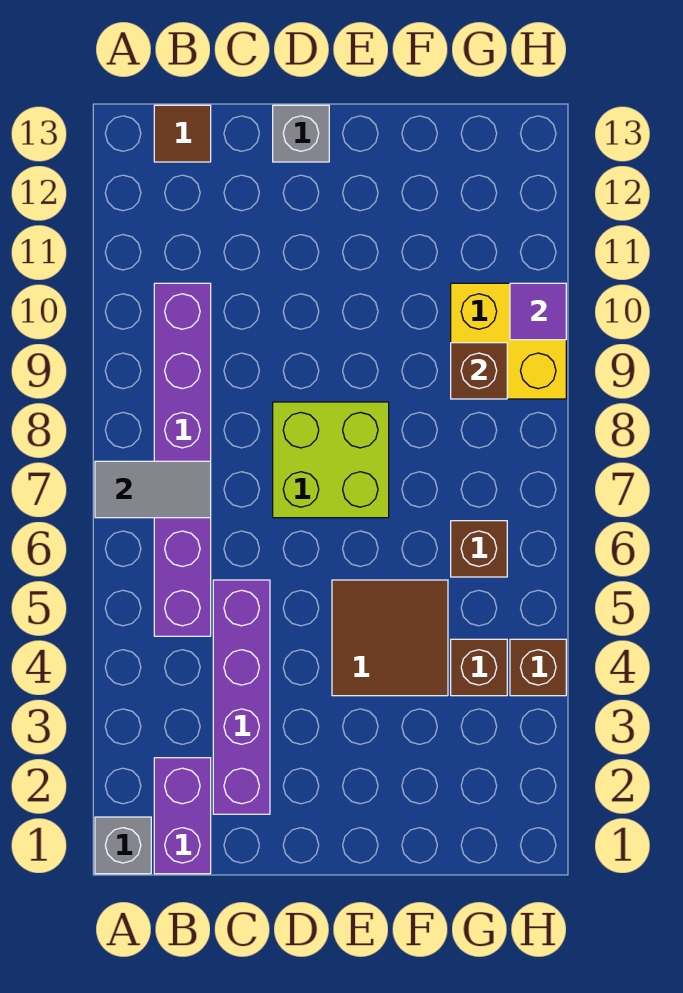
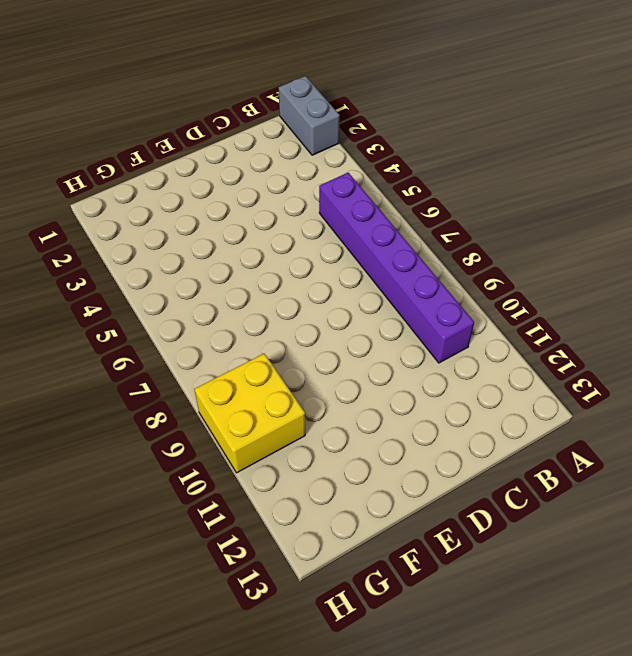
grey 1x2 brick [278,76,340,155] -> grey 1x1 brick [95,817,151,874]
none -> purple 1x2 brick [154,758,211,874]
none -> brown 1x1 tile [154,105,211,162]
none -> purple 1x4 brick [213,580,270,814]

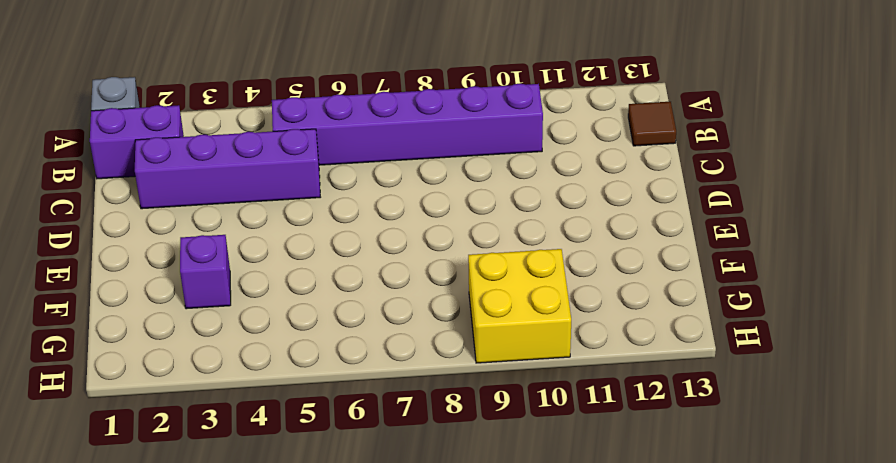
purple 1x1 brick [180,235,231,309] -> none
none -> lime 2x2 brick [273,402,389,518]
none -> grey 1x1 brick [273,105,329,162]
none -> brown 2x2 tile [332,580,448,696]

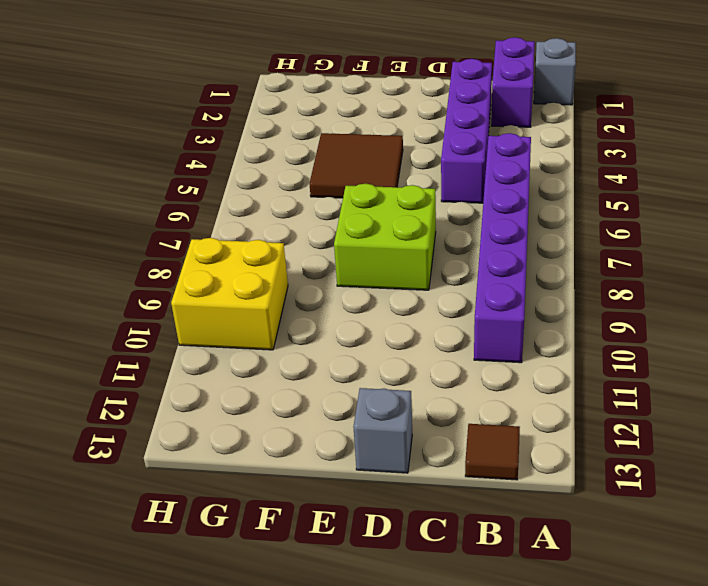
none -> brown 1x1 brick [451,639,507,696]
none -> brown 1x1 brick [451,521,507,577]
none -> brown 1x1 brick [510,639,566,696]

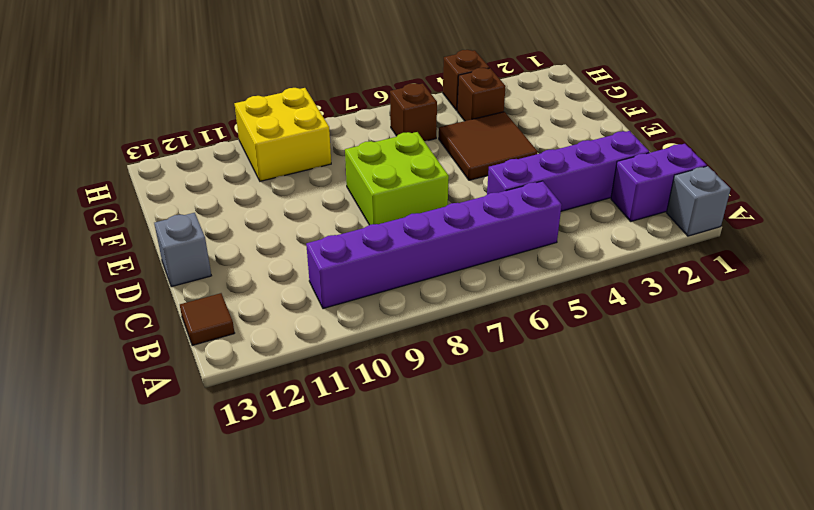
none -> grey 1x2 tile [95,461,211,518]
none -> brown 1x1 brick [451,343,507,399]
none -> purple 1x1 tile [510,283,566,340]

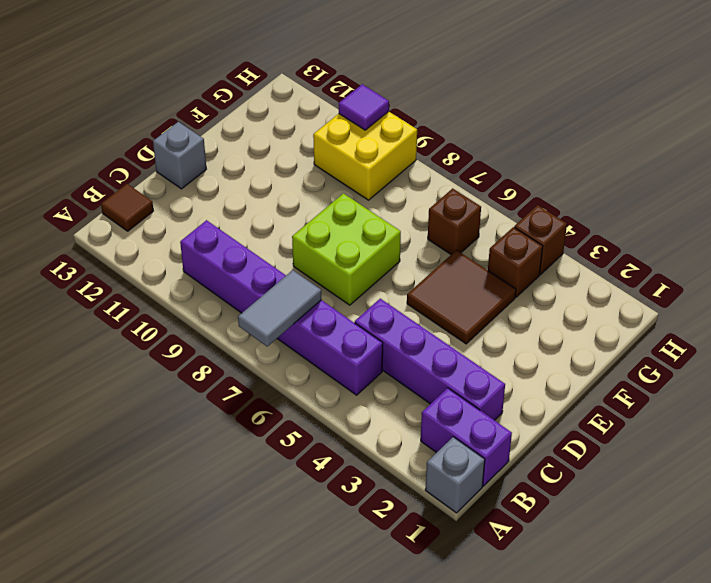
none -> brown 1x1 brick [451,343,507,399]

